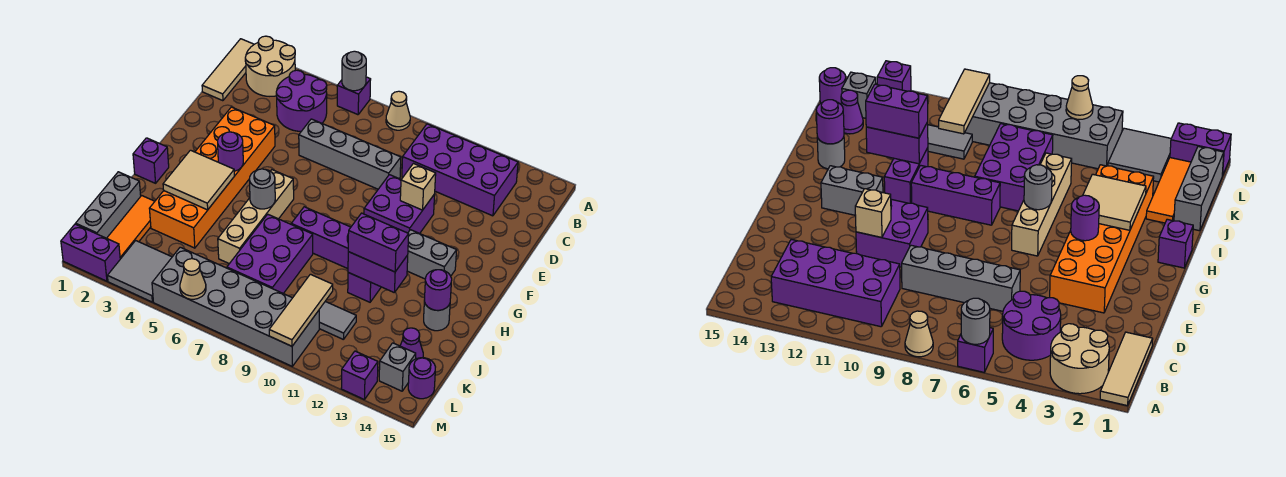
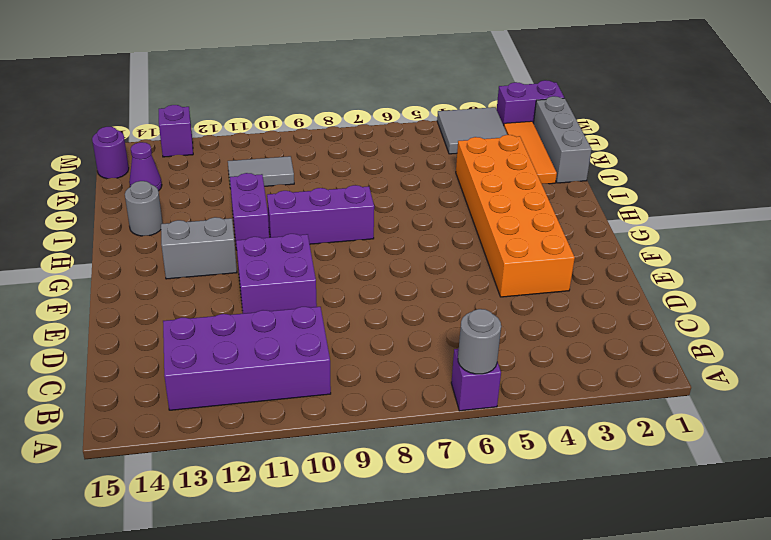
none -> tan 1x3 tile [202,39,254,101]
none -> tan 2x2 round brick [245,36,295,96]
none -> tan 1x1 cone [386,91,410,130]
none -> purple 2x2 round brick [276,70,327,131]

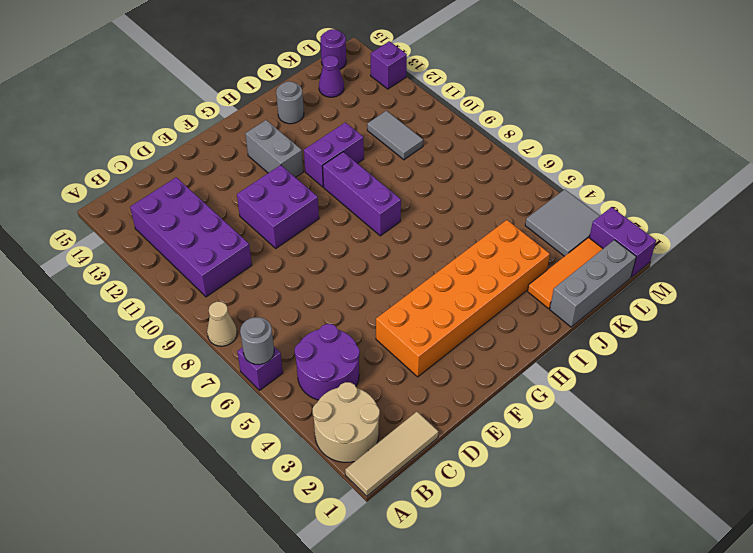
none -> grey 1x4 brick [299,119,401,189]
none -> tan 1x4 brick [218,170,294,264]
none -> purple 1x1 brick [133,138,169,183]
none -> purple 2x3 brick [227,214,313,294]

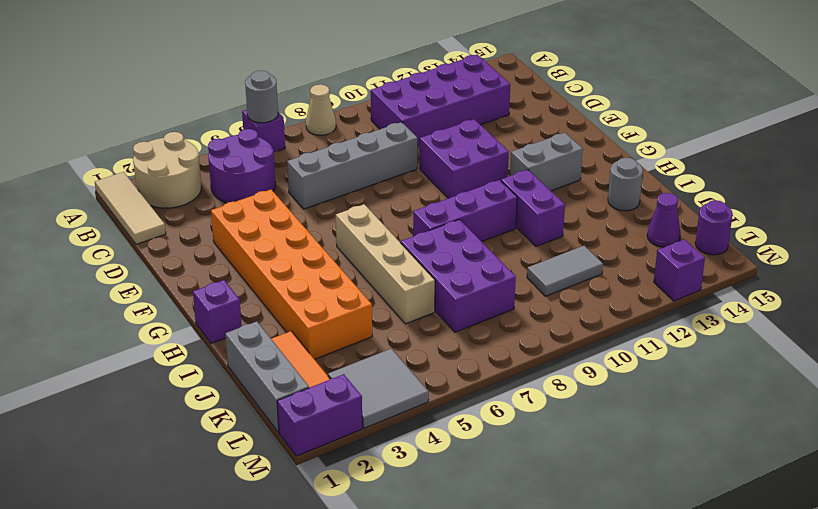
none -> grey 2x6 brick [152,247,319,366]
none -> grey 1x1 brick [379,343,416,391]
none -> tan 1x1 brick [400,164,436,210]
none -> purple 1x1 round brick [218,132,243,171]

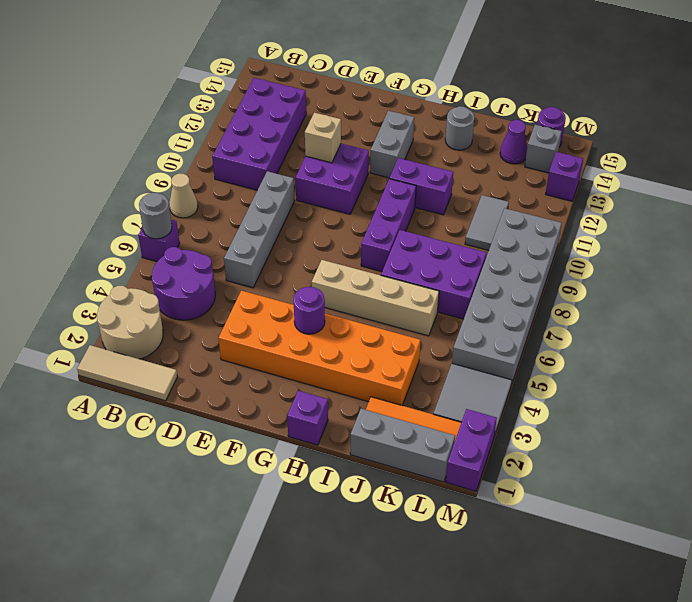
none -> tan 2x2 tile [163,150,235,210]
none -> grey 1x1 round brick [249,169,275,209]
none -> purple 1x2 brick [348,252,408,293]
none -> purple 1x1 round brick [424,270,452,310]

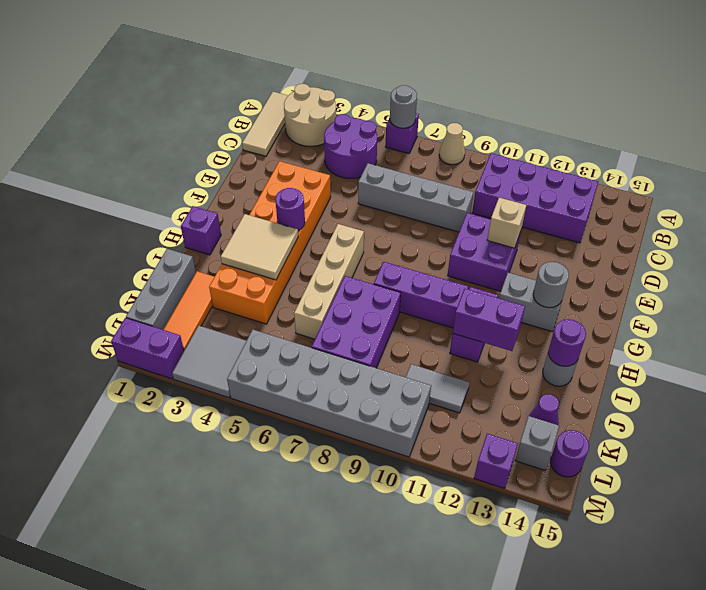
grey 1x1 round brick [533,262,569,308] -> grey 1x1 round brick moved to [249,169,275,209]
none -> tan 1x3 tile [269,274,333,346]
none -> tan 1x1 cone [180,259,206,299]
none -> purple 1x2 brick [348,213,409,272]

